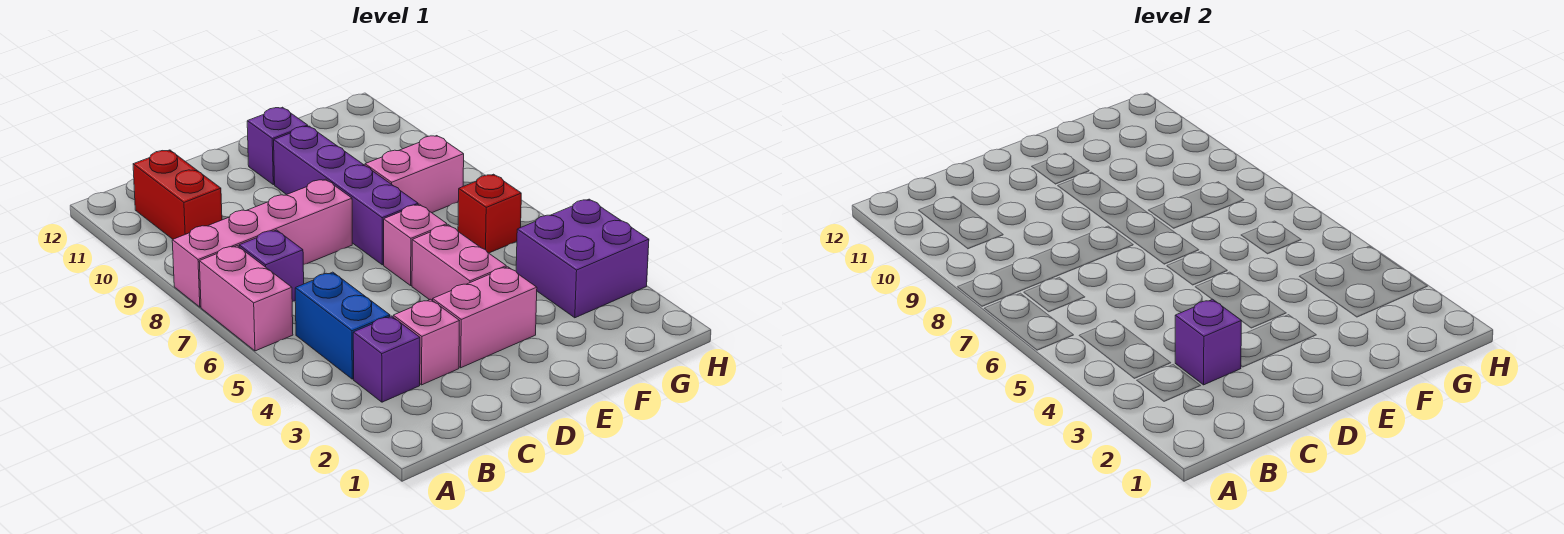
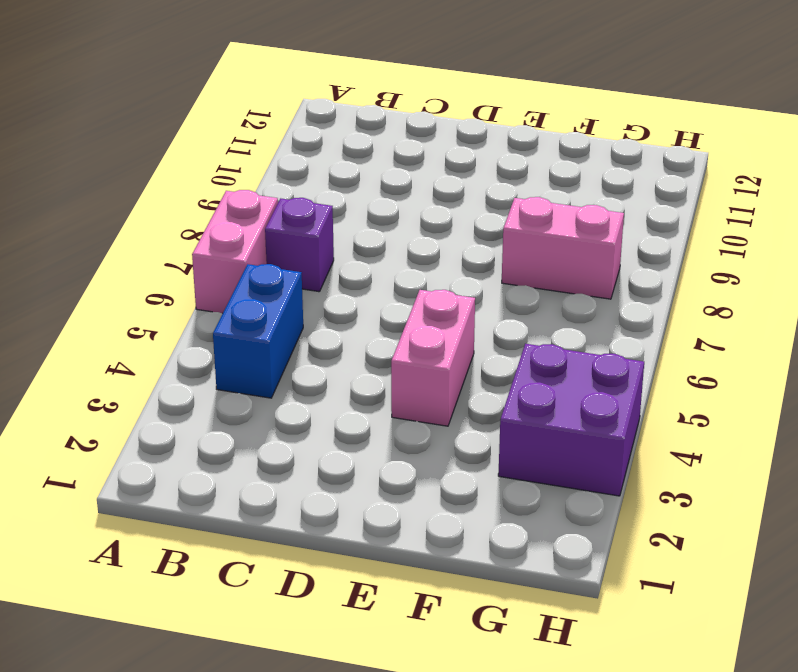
none -> pink 1x4 brick [172,179,352,307]
none -> purple 1x1 brick [353,316,420,402]
none -> red 1x2 brick [133,150,222,239]

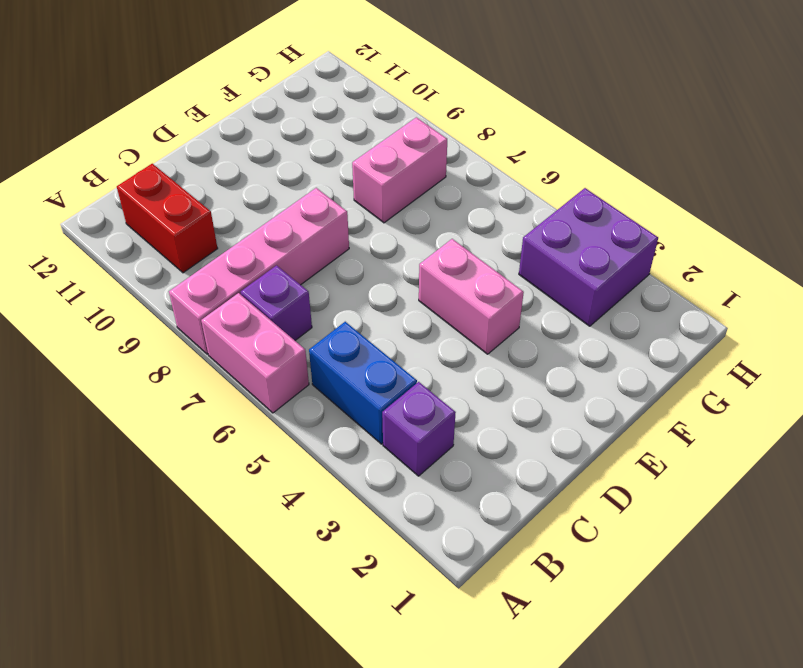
none -> pink 1x1 brick [393,299,459,385]
none -> pink 1x2 brick [433,267,537,368]
none -> pink 1x1 brick [384,204,447,286]

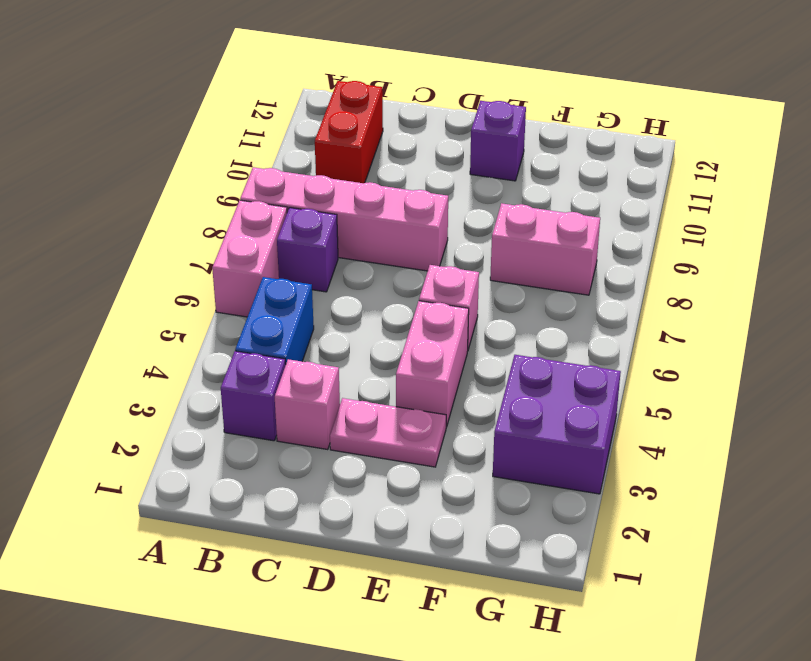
pink 1x2 plate [330,398,446,467] -> pink 1x2 brick [433,267,537,368]
none -> purple 1x4 brick [274,126,418,265]
none -> red 1x1 brick [458,174,521,253]
none -> purple 1x1 brick [1175,299,1241,385]

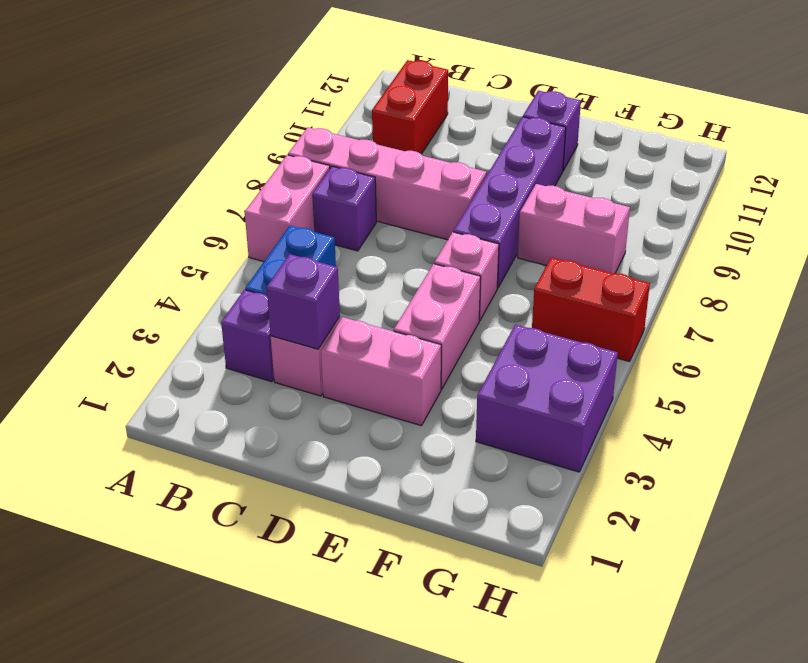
red 1x2 brick [532,258,650,362] -> red 1x1 brick [458,174,521,253]

